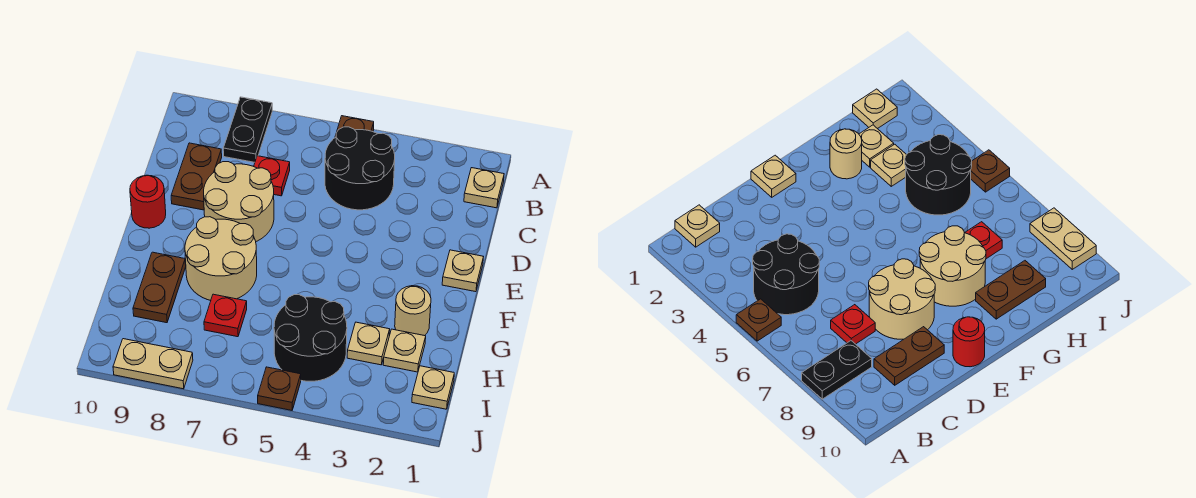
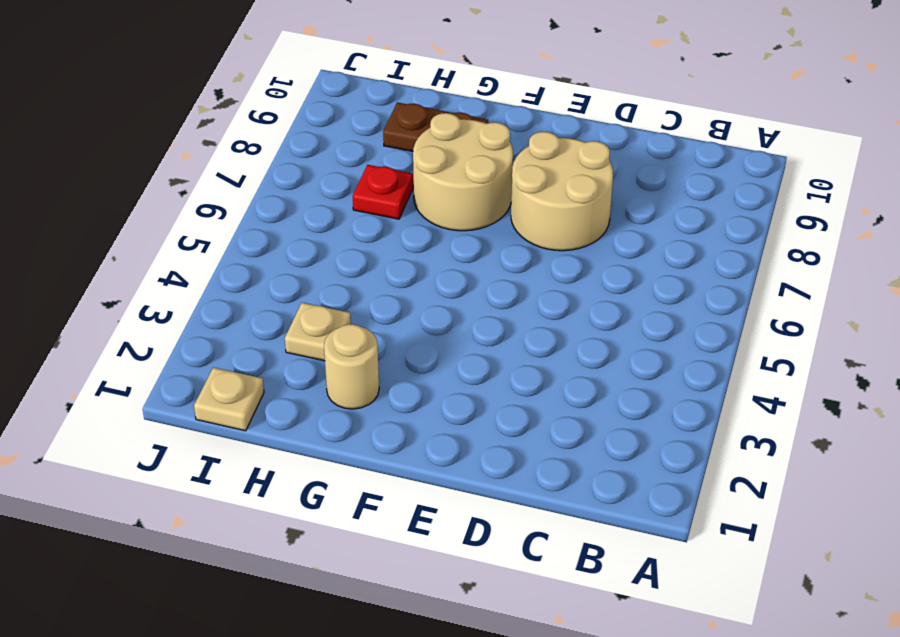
none -> brown 1x1 plate [335,116,374,137]
none -> black 1x2 plate [223,97,272,162]
none -> tan 1x1 plate [464,168,504,208]

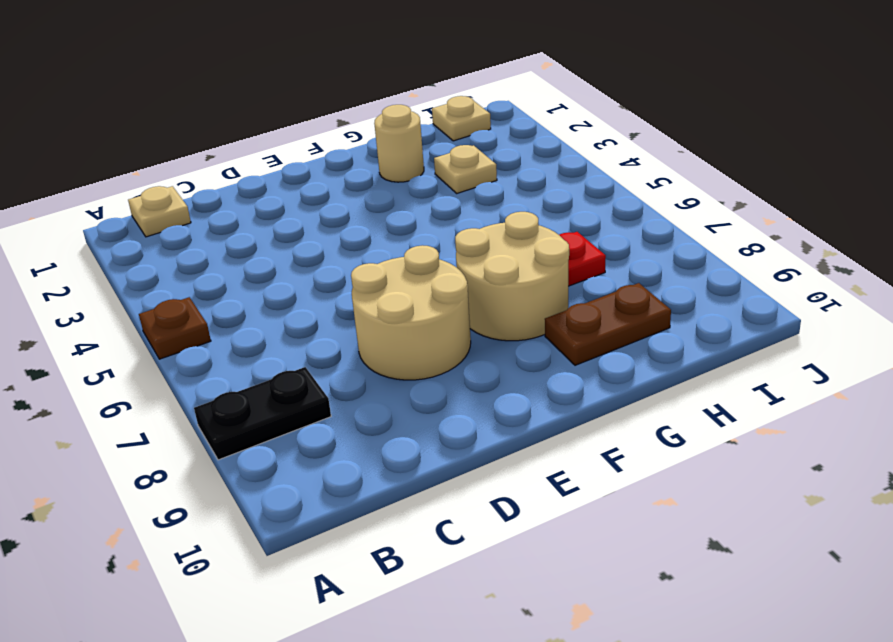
none -> black 2x2 round brick [325,127,395,210]
none -> red 1x1 plate [254,156,290,196]
none -> brown 1x2 plate [171,143,222,210]

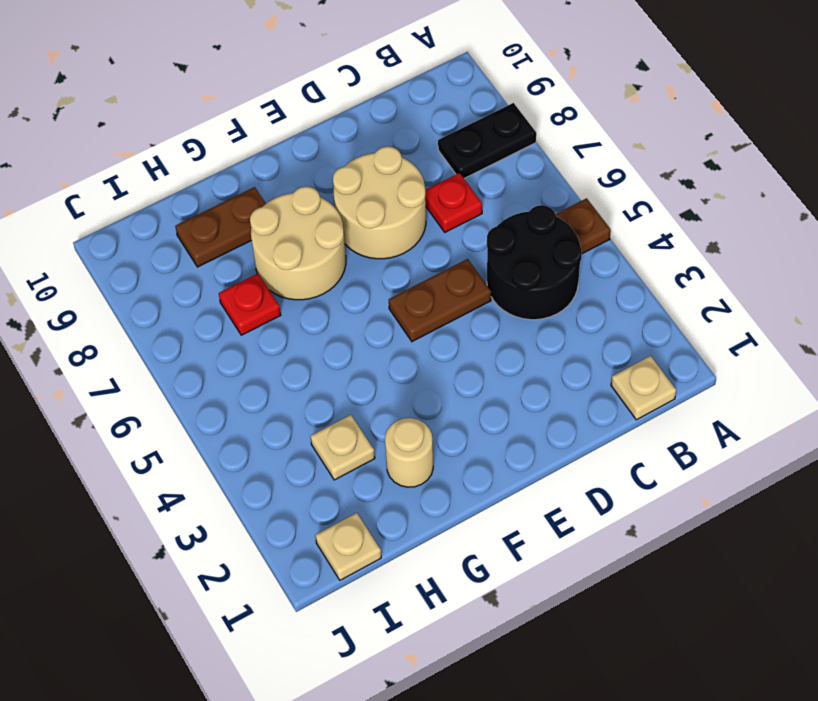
brown 1x2 plate [389,259,491,342] -> brown 1x2 plate moved to [171,143,222,210]
none -> tan 1x1 plate [442,250,483,292]
none -> red 1x1 round brick [130,175,166,228]
none -> tan 1x1 plate [383,329,426,372]

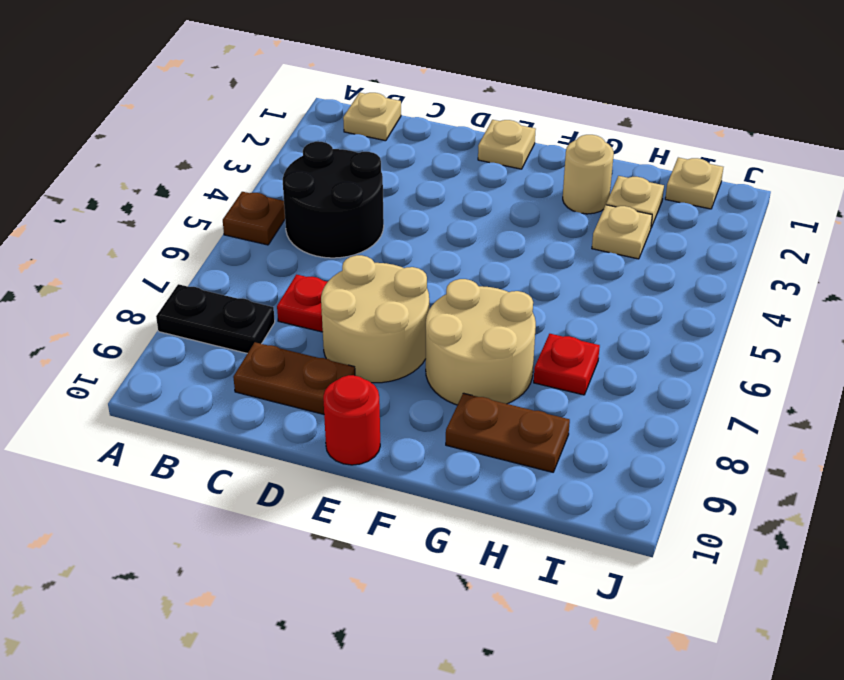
none -> black 2x2 round brick [274,295,347,381]
none -> brown 1x1 plate [258,367,301,410]
none -> tan 1x2 plate [113,339,193,389]

